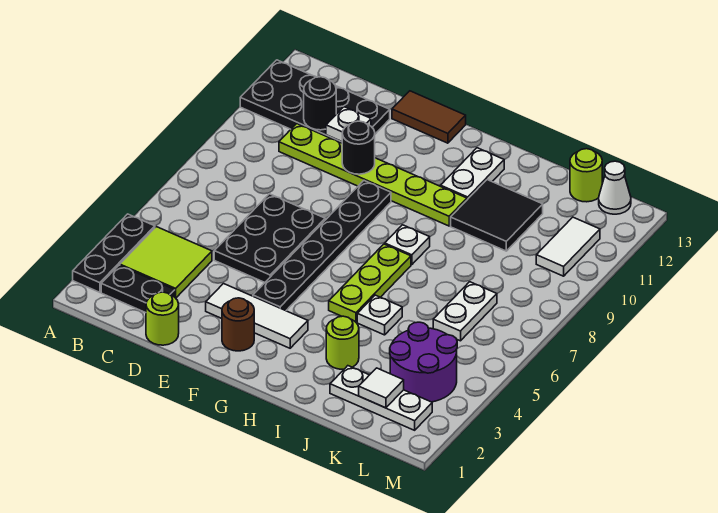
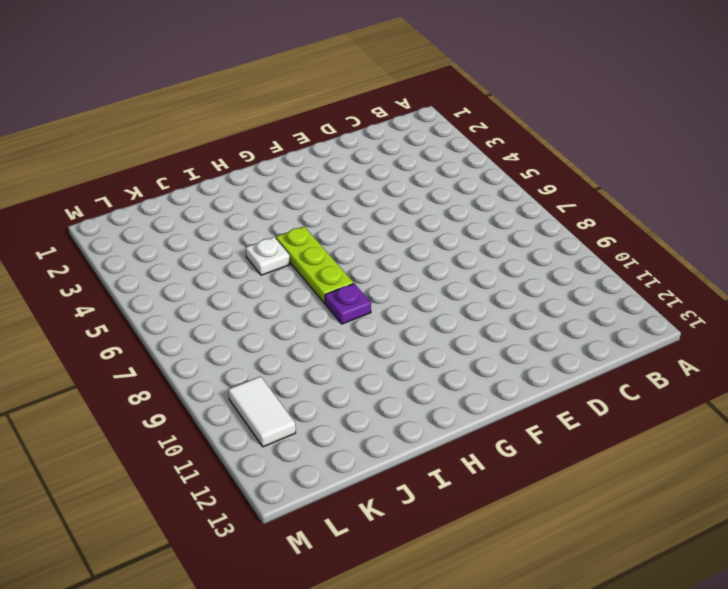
purple 1x1 plate [325,283,371,324] -> white 1x1 plate [385,225,430,265]
none -> black 1x3 plate [73,214,155,292]
none -> black 2x4 plate [240,60,390,143]
none -> black 1x2 plate [101,265,175,313]

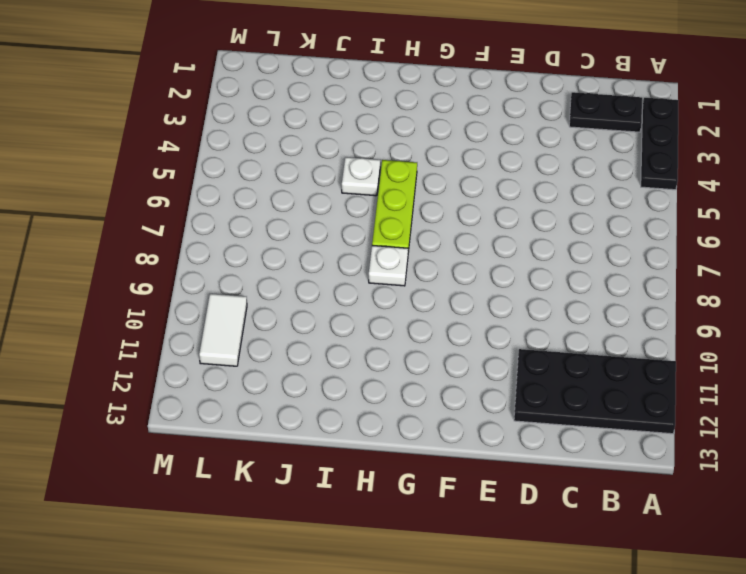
none -> lime 2x2 tile [120,227,212,298]
none -> lime 1x6 plate [279,124,467,226]
none -> lime 1x1 round brick [146,292,179,345]

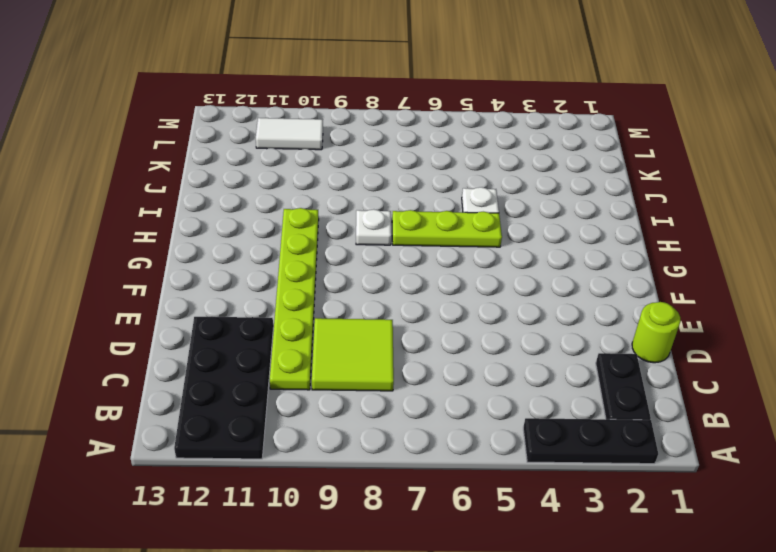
lime 2x2 tile [312,318,394,391] -> lime 2x2 tile moved to [120,227,212,298]
none -> black 2x3 plate [214,194,325,282]
none -> white 1x3 tile [206,284,308,348]
none -> brown 1x2 tile [392,91,466,143]

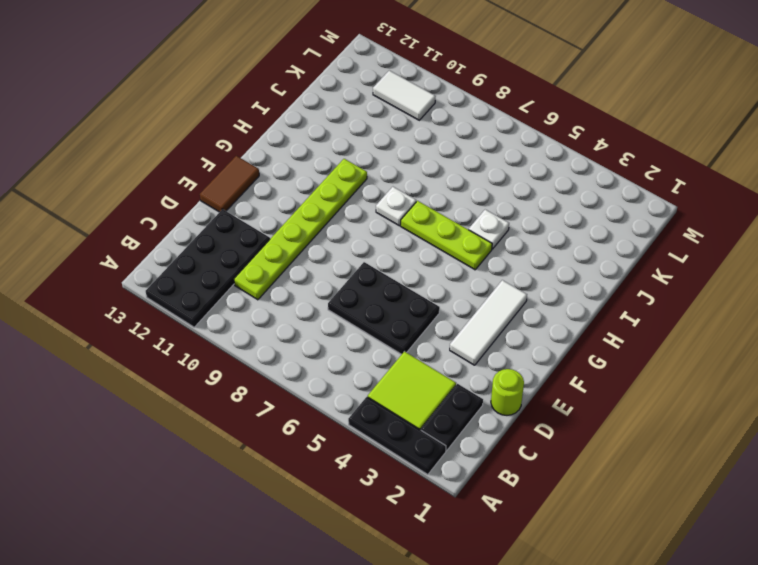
none -> brown 1x1 round brick [222,298,254,351]
none -> black 1x6 plate [253,181,391,311]
none -> white 1x2 plate [441,148,504,200]

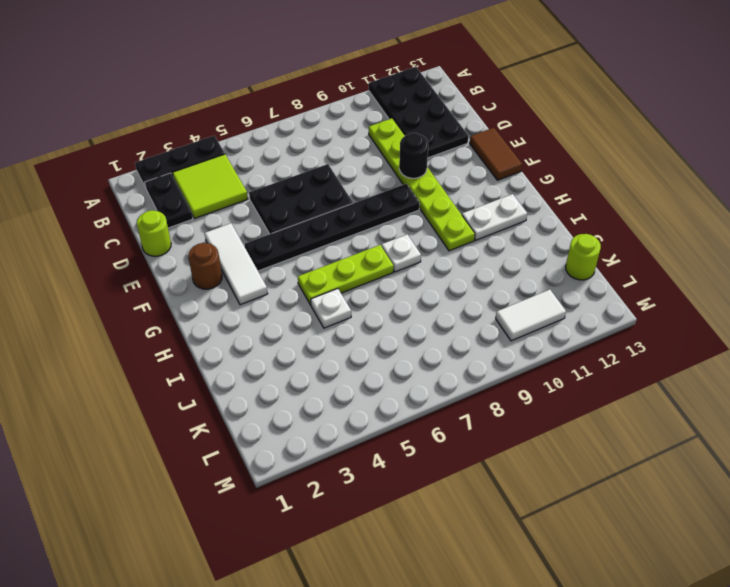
none -> lime 1x1 round brick [326,316,359,369]
none -> black 2x2 tile [451,180,543,251]
none -> white 1x3 plate [330,366,432,430]

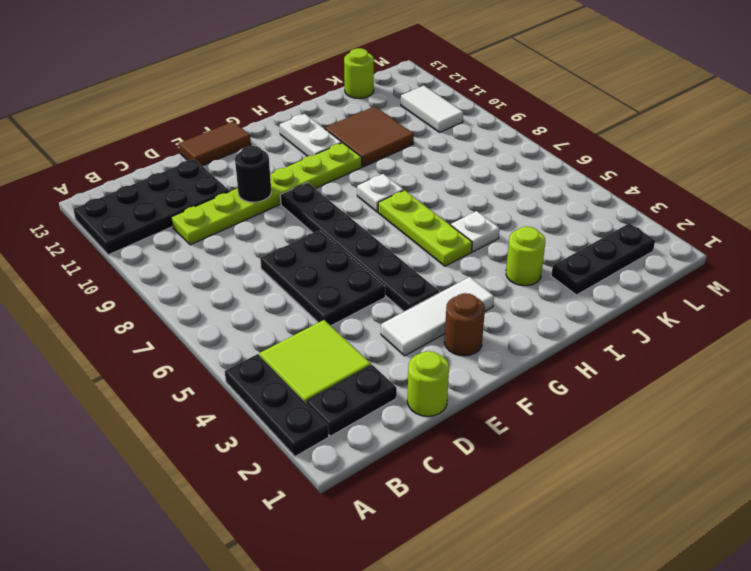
brown 2x2 tile [325,106,414,167] -> black 2x2 tile [451,180,543,251]
black 1x3 plate [551,223,655,295] -> white 1x3 plate [330,366,432,430]
none -> purple 2x2 round brick [390,322,457,402]
none -> white 1x2 plate [433,282,497,341]
none -> white 1x1 cone [599,161,631,214]

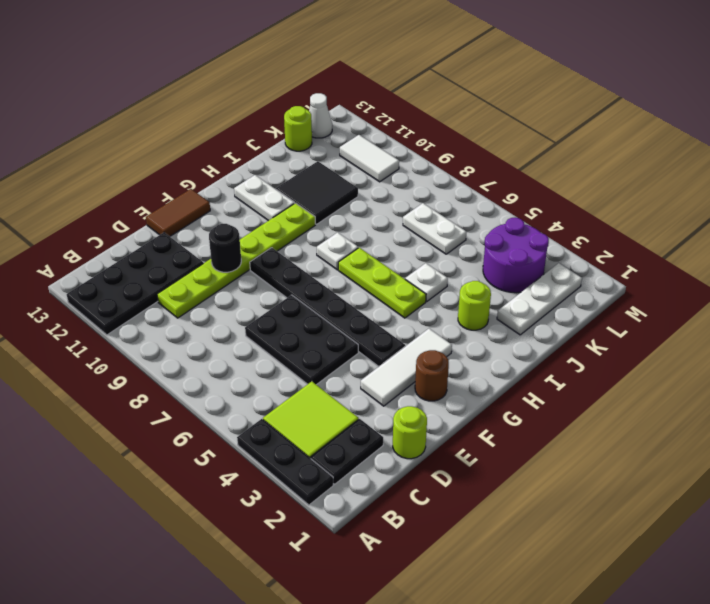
none -> black 1x1 round brick [304,77,336,130]
none -> white 1x1 plate [326,107,371,142]
none -> white 1x1 tile [359,368,404,408]

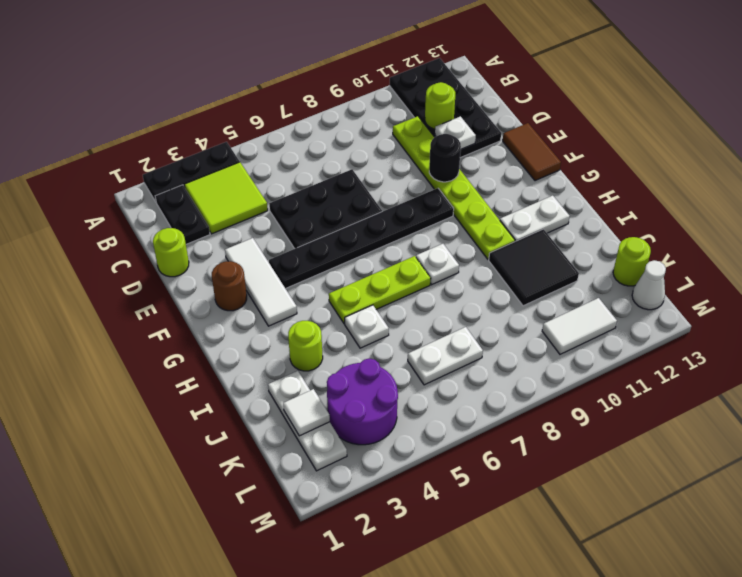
lime 1x1 round brick [425,82,455,129] -> black 1x1 round brick [304,77,336,130]

